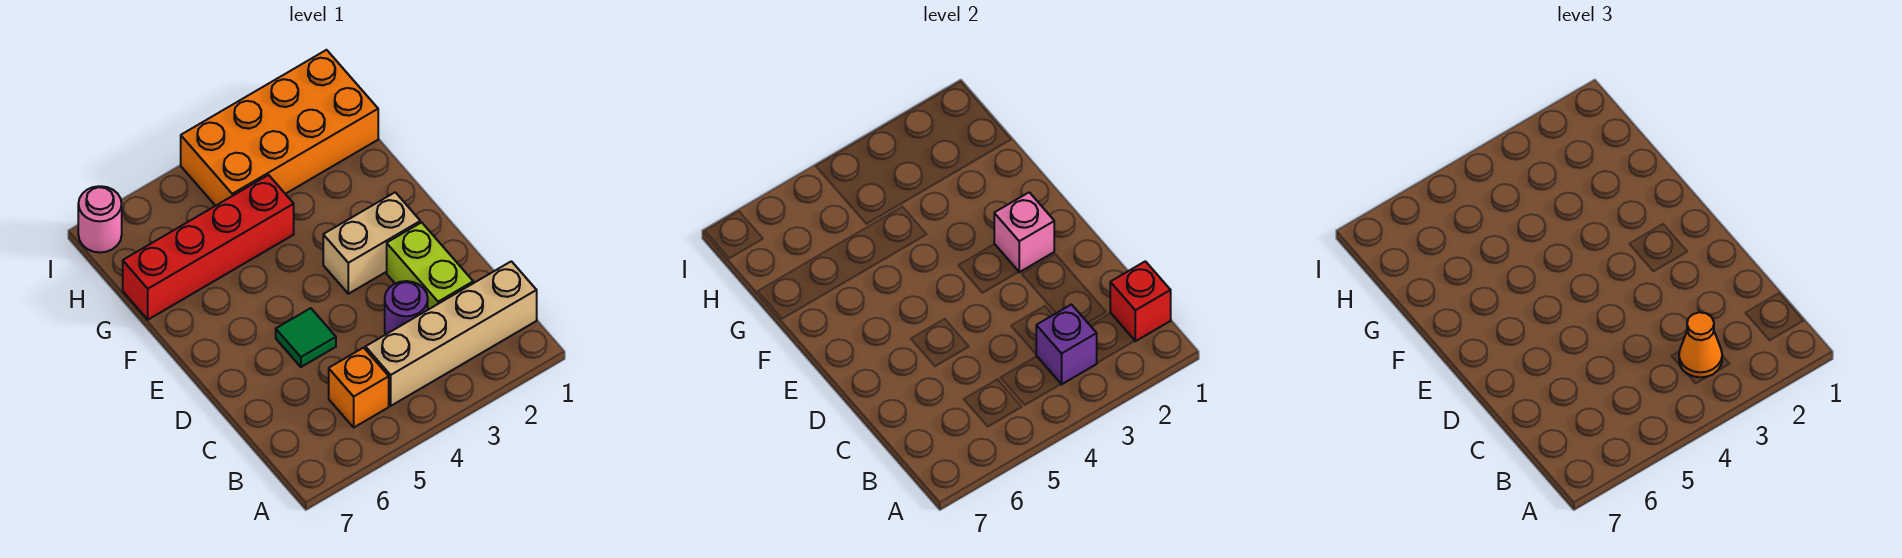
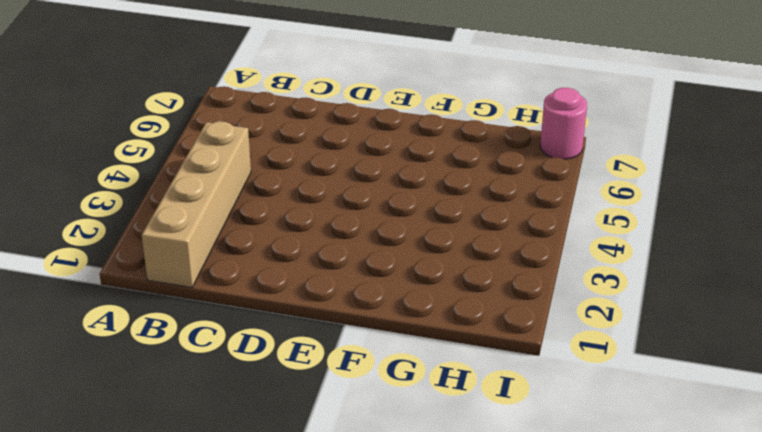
none -> orange 1x1 brick [329,348,389,427]
none -> lime 1x2 brick [387,222,473,310]
none -> purple 1x1 round brick [385,281,428,335]

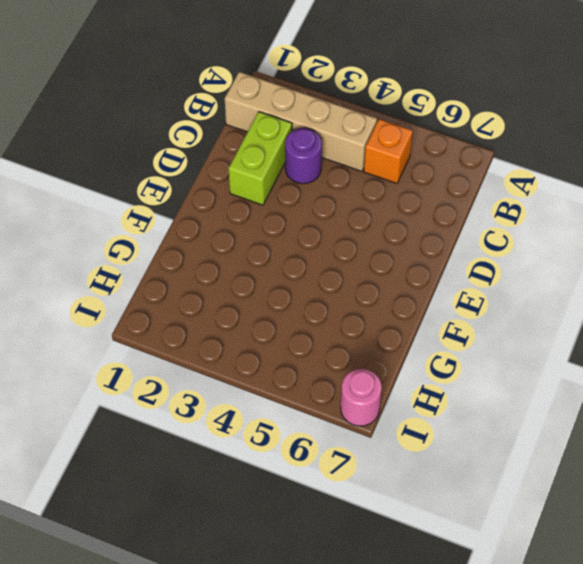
none -> green 1x1 tile [276,308,336,367]
none -> tan 1x2 brick [323,192,420,294]
none -> red 1x4 brick [123,175,294,320]

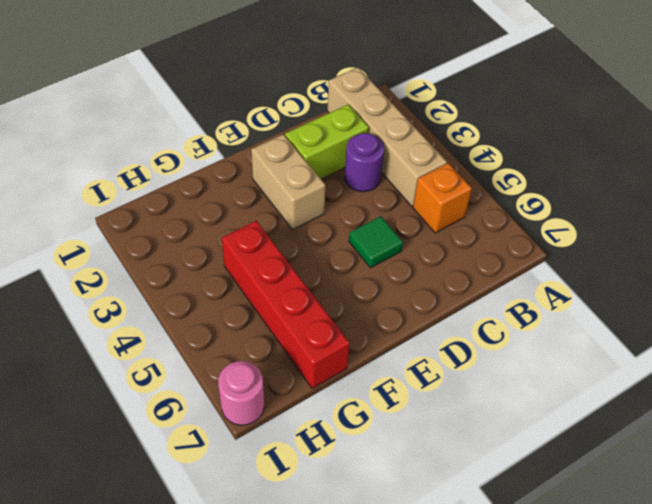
none -> orange 2x4 brick [181,50,378,206]
none -> red 1x1 brick [1110,261,1171,341]
none -> purple 1x1 brick [1036,305,1097,384]

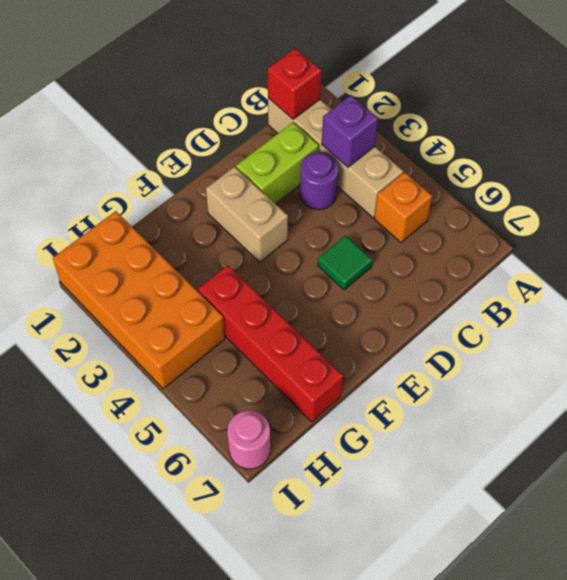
none -> pink 1x1 brick [994,192,1054,272]
none -> orange 1x1 cone [1679,312,1722,377]

